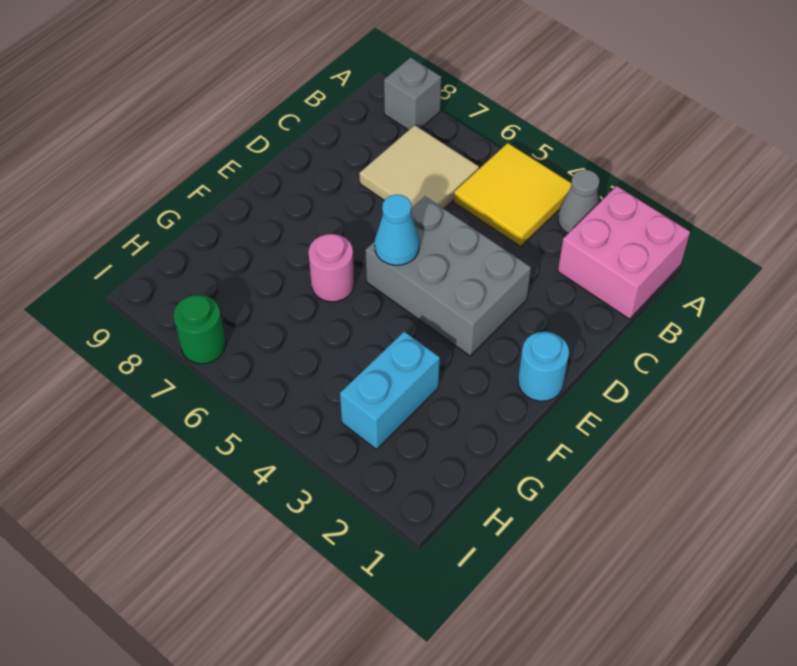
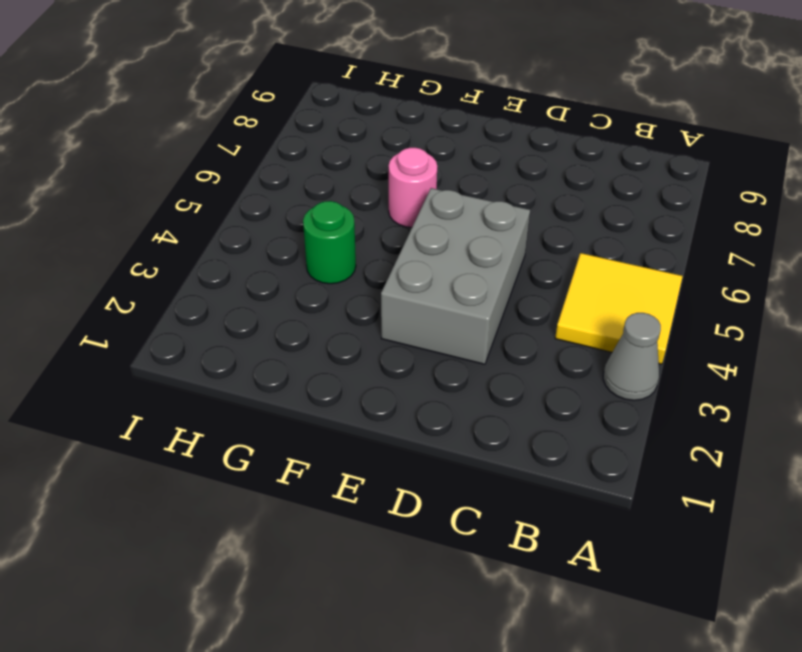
green 1x1 round brick [303,201,356,284] -> green 1x1 round brick moved to [174,295,226,364]
none -> pink 2x2 brick [558,186,690,319]
none -> grey 1x1 brick [384,57,441,130]

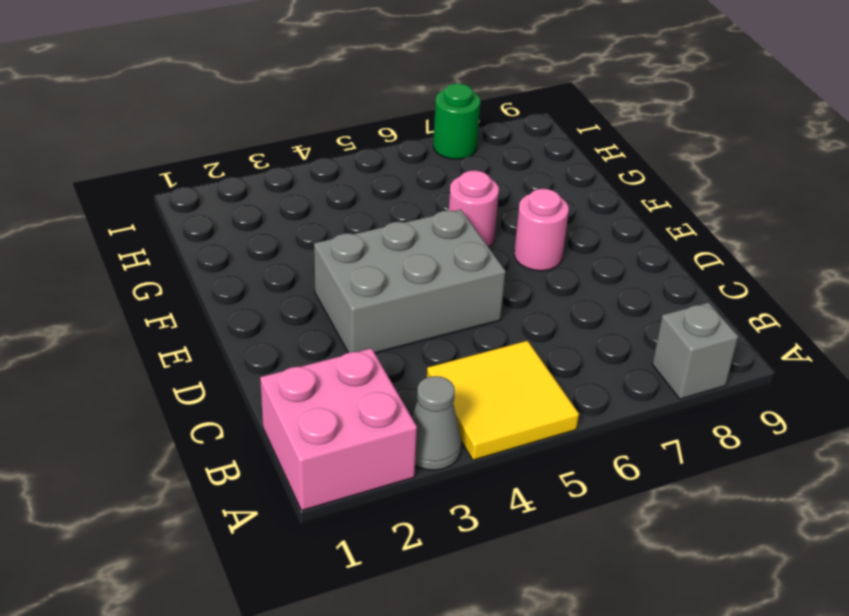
pink 1x1 round brick [514,189,569,271] -> none
none -> tan 2x2 tile [359,125,479,209]
none -> cyan 1x1 round brick [518,332,569,401]

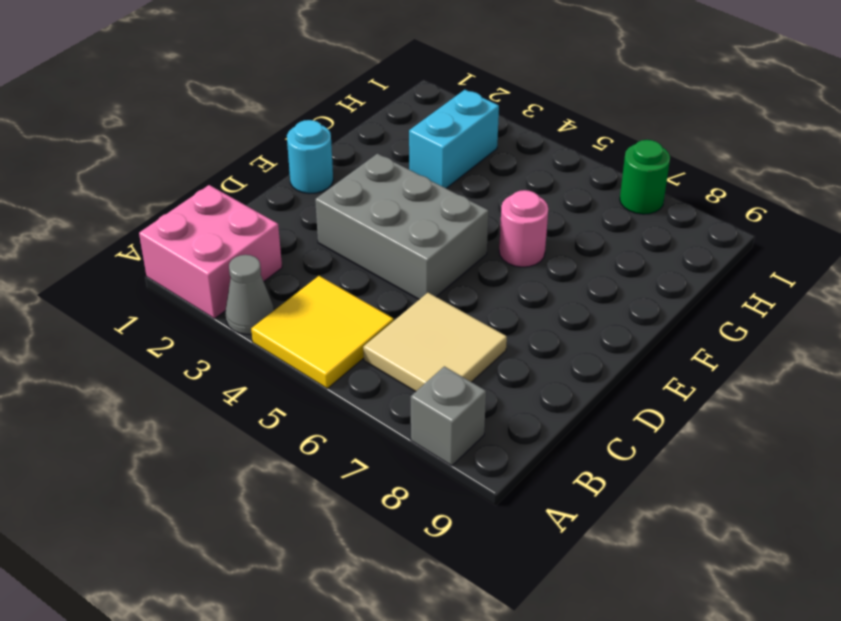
none -> cyan 1x1 cone [375,195,419,265]

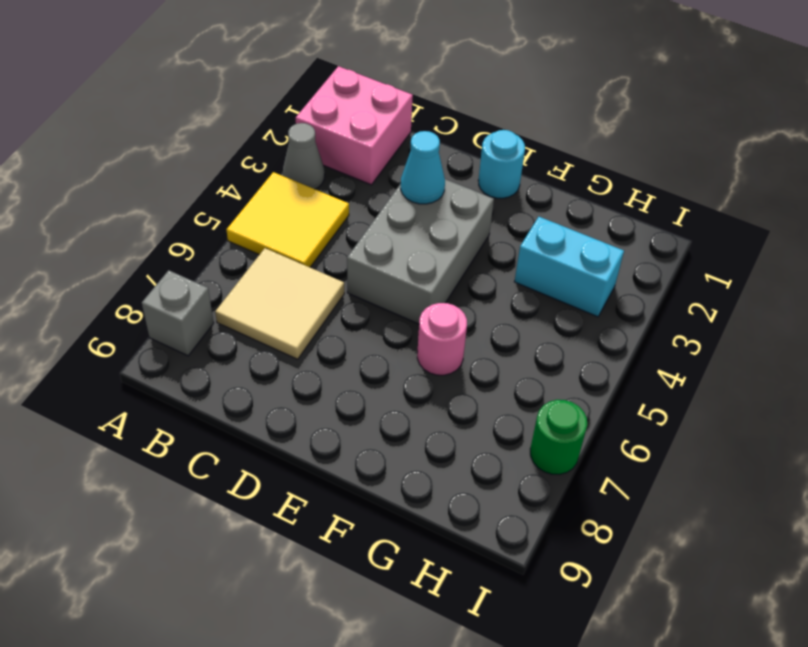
cyan 1x1 cone [401,131,445,204] -> cyan 1x1 cone moved to [375,195,419,265]

